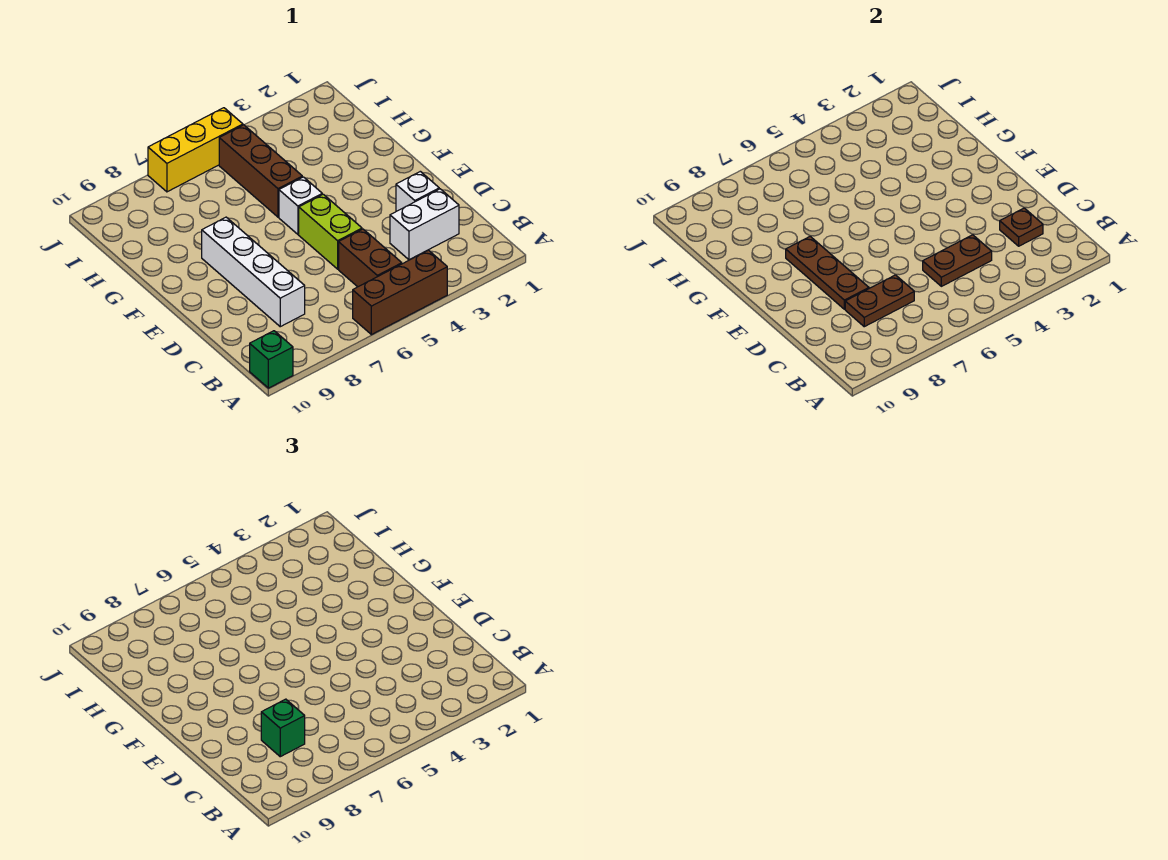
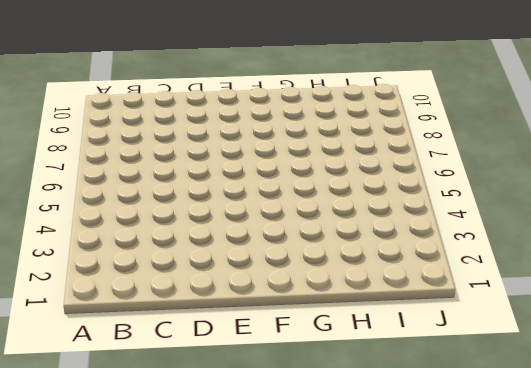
none -> brown 1x3 brick [353,250,447,335]
none -> green 1x1 brick [250,331,293,388]
none -> brown 1x2 brick [339,229,402,287]

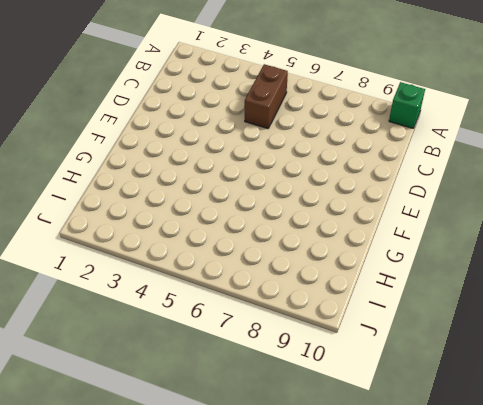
none -> brown 1x3 brick [353,250,447,335]
none -> white 1x2 brick [390,189,459,260]
none -> white 1x4 brick [202,217,305,327]

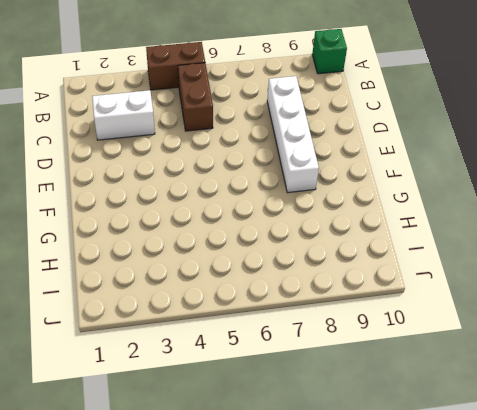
brown 1x2 brick [146,42,205,90] -> brown 1x3 brick [353,250,447,335]
none -> white 1x1 brick [396,171,439,211]
none -> lime 1x2 brick [299,194,362,269]
none -> white 1x1 brick [279,177,322,234]

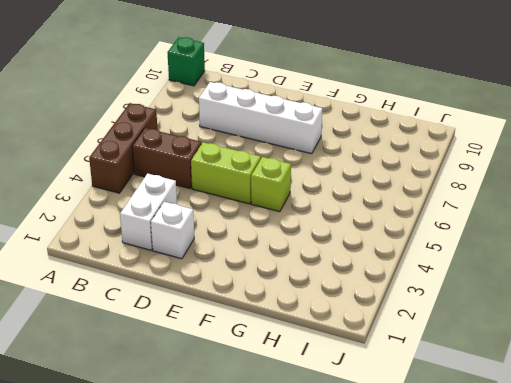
lime 1x1 brick [251,157,291,212] -> white 1x1 brick [279,177,322,234]
none -> brown 1x3 brick [219,125,302,217]
none -> yellow 1x3 brick [148,108,243,192]
none -> brown 1x1 plate [1000,208,1043,246]

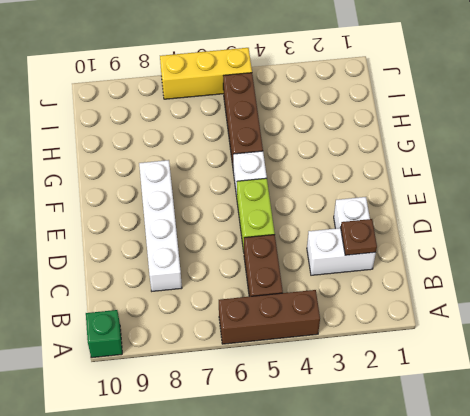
none -> brown 1x2 plate [923,235,992,286]
none -> brown 1x2 plate [845,275,914,327]
none -> brown 1x3 plate [786,236,869,309]

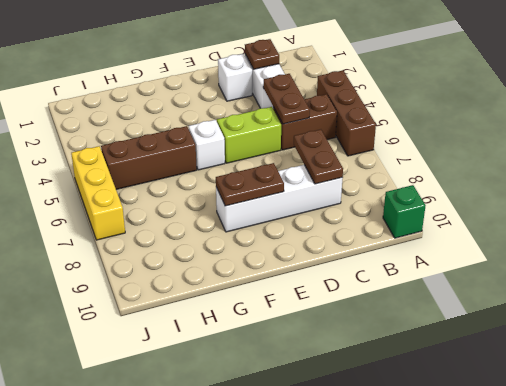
brown 1x2 plate [216,163,284,206] -> brown 1x3 plate [786,236,869,309]
none -> green 1x1 brick [261,699,305,757]

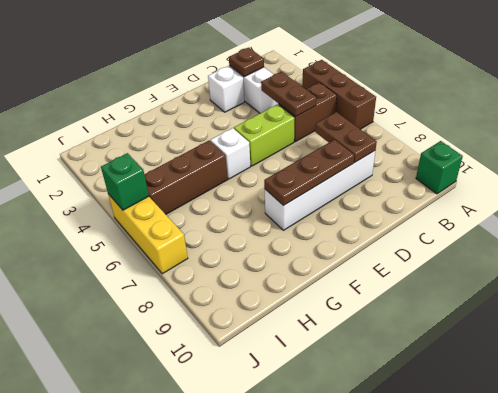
green 1x1 brick [101,153,149,210] -> green 1x1 brick moved to [261,699,305,757]

